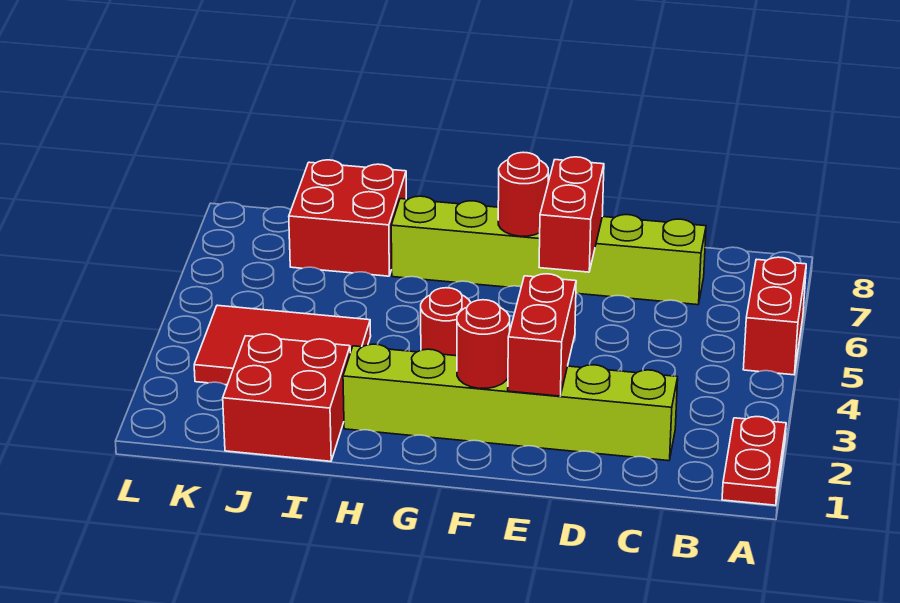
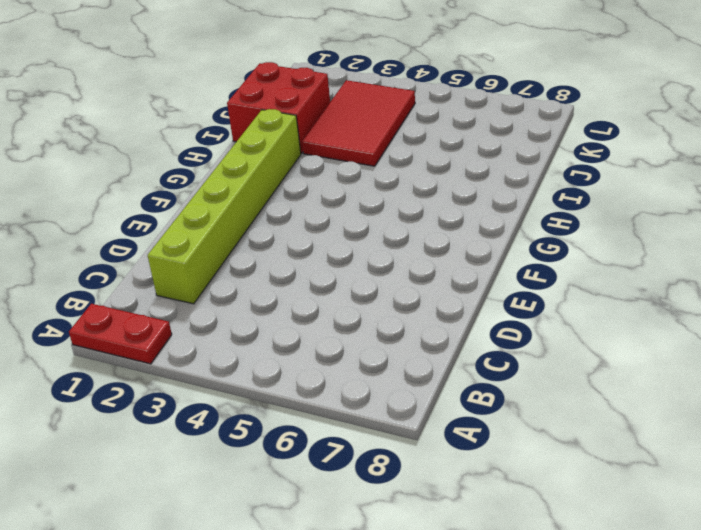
none -> red 1x2 brick [743,257,806,375]
none -> lime 1x6 brick [391,196,706,305]
none -> red 1x1 round brick [421,288,471,356]

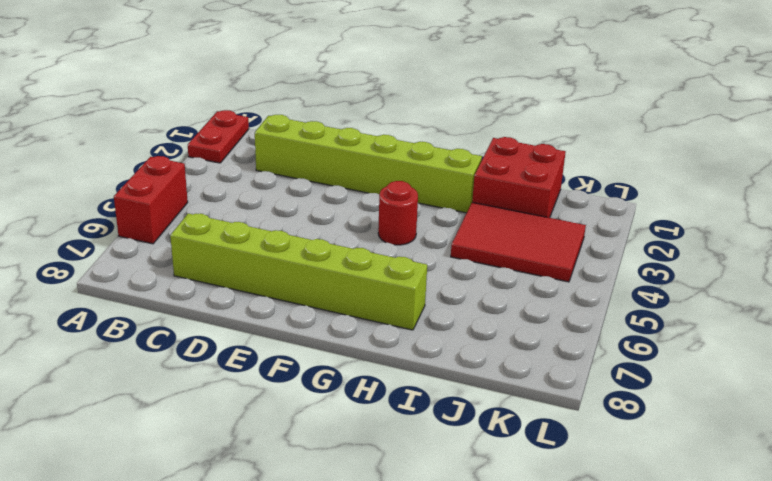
none -> red 2x2 brick [289,160,406,276]
none -> red 1x2 brick [508,274,576,396]
none -> red 1x2 brick [539,157,604,272]

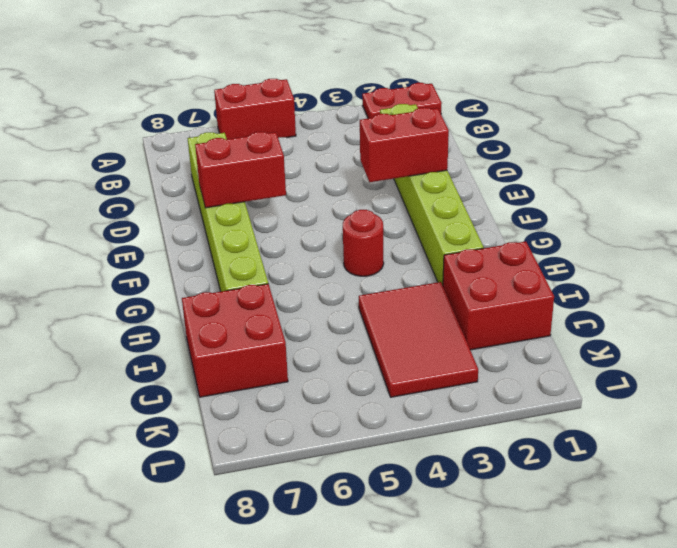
none -> red 1x1 round brick [457,300,510,388]
none -> red 1x1 round brick [498,152,548,236]

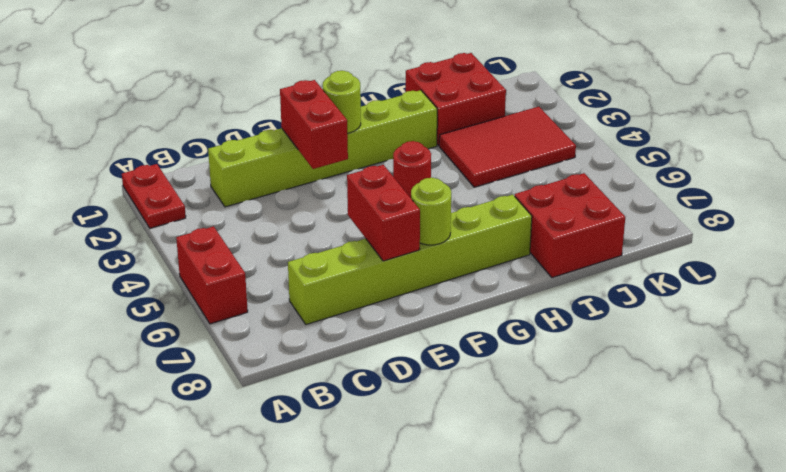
lime 1x1 round brick [323,71,361,133] -> red 1x1 round brick [457,300,510,388]
lime 1x1 round brick [411,178,451,245] -> red 1x1 round brick [498,152,548,236]

